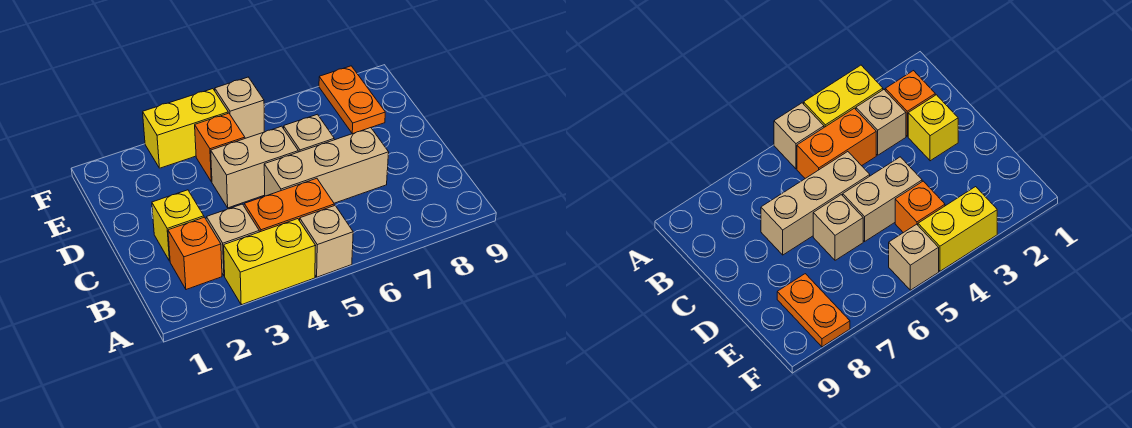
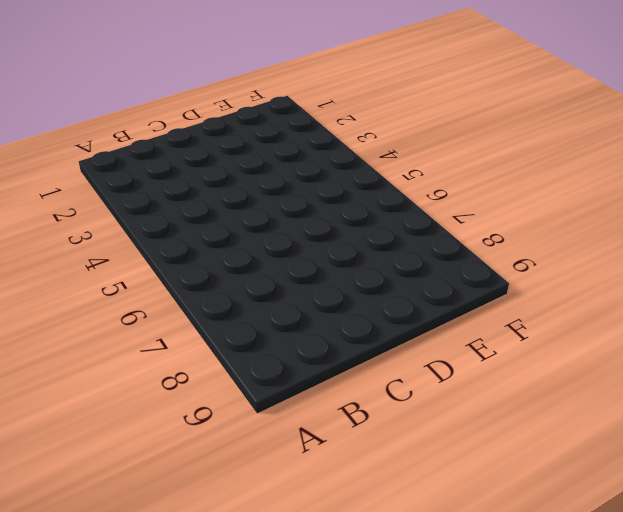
none -> yellow 1x2 brick [224,219,316,305]
none -> tan 1x1 brick [300,205,353,277]
none -> orange 1x1 brick [168,217,222,290]

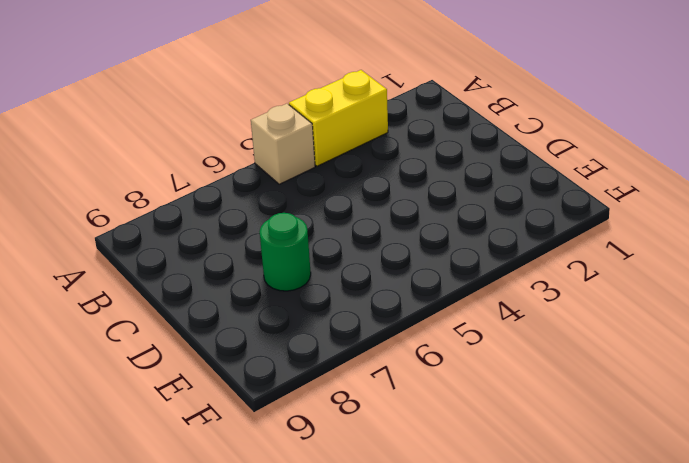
green 1x1 round brick [260,213,311,291] -> none
none -> orange 1x1 brick [168,217,222,290]
none -> tan 1x1 brick [207,204,259,276]
none -> orange 1x2 brick [244,178,334,232]

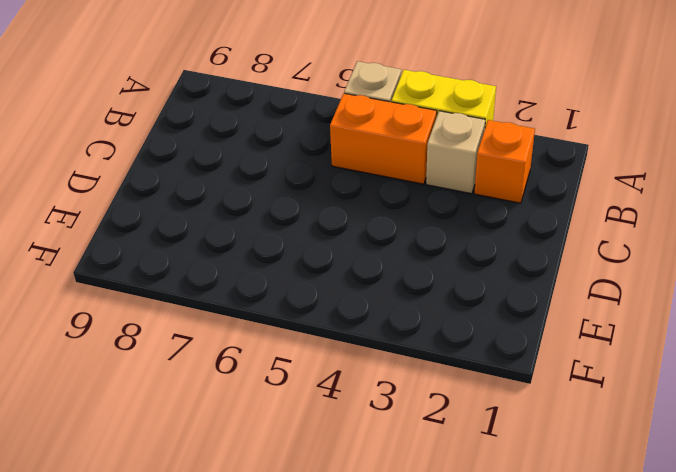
none -> yellow 1x1 brick [152,190,204,261]
none -> tan 1x3 brick [264,128,389,203]
none -> tan 1x2 brick [211,126,298,208]

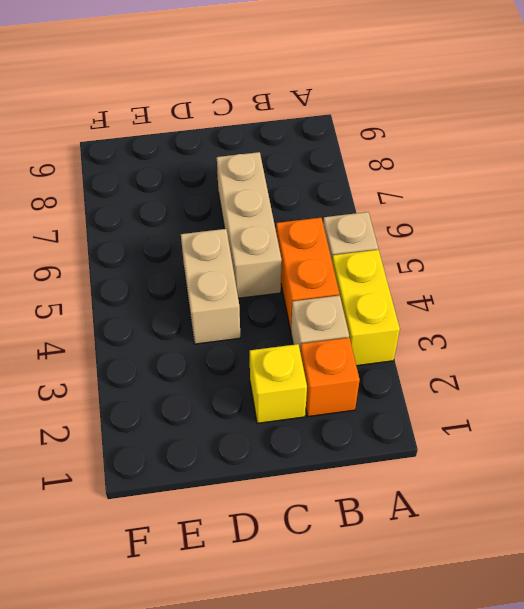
none -> tan 1x1 brick [284,114,334,152]
none -> orange 1x1 brick [195,113,245,182]
none -> orange 1x2 plate [319,66,385,134]

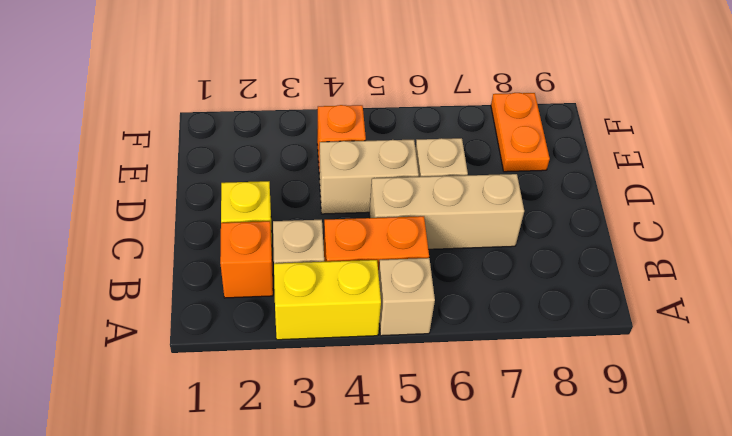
none -> yellow 1x2 brick [143,89,228,168]
none -> tan 1x1 brick [215,77,264,138]

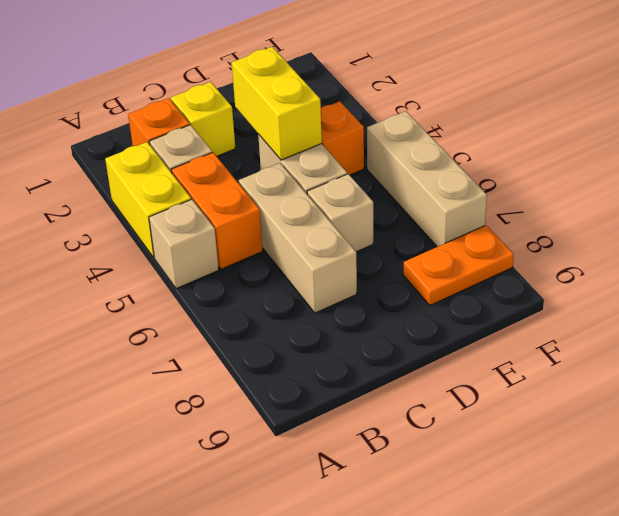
yellow 1x2 brick [232,47,322,160] -> yellow 1x2 brick moved to [143,89,228,168]
tan 1x3 brick [367,111,487,247] -> tan 1x1 brick [215,77,264,138]

